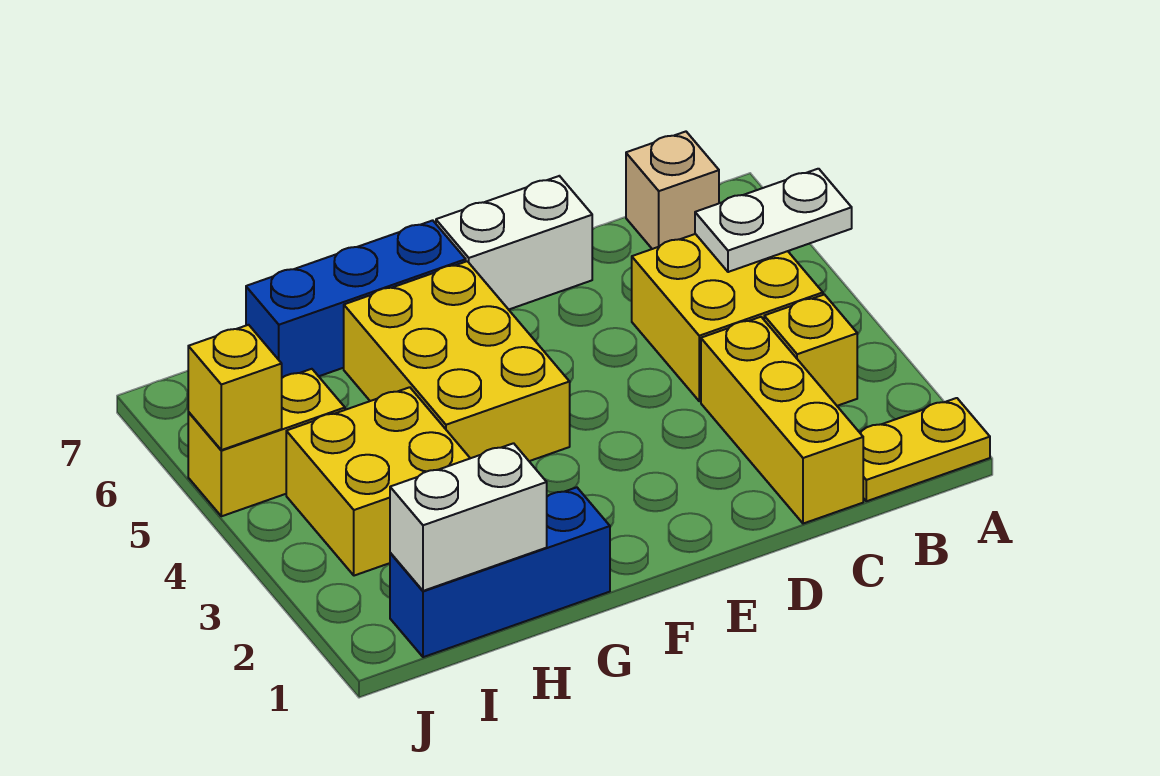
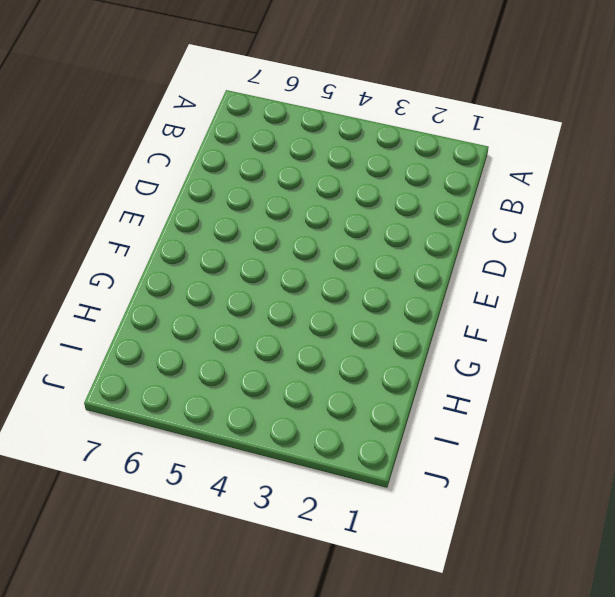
none -> yellow 1x2 plate [860,398,990,501]
none -> yellow 1x1 brick [764,294,857,406]
none -> yellow 2x2 brick [632,234,823,401]

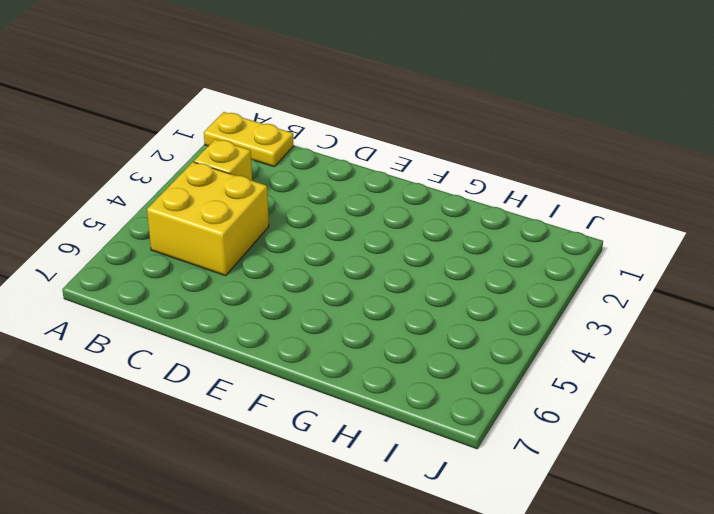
none -> tan 1x1 brick [626,132,719,249]
none -> yellow 1x3 brick [701,317,863,524]
none -> white 1x2 brick [436,176,592,310]

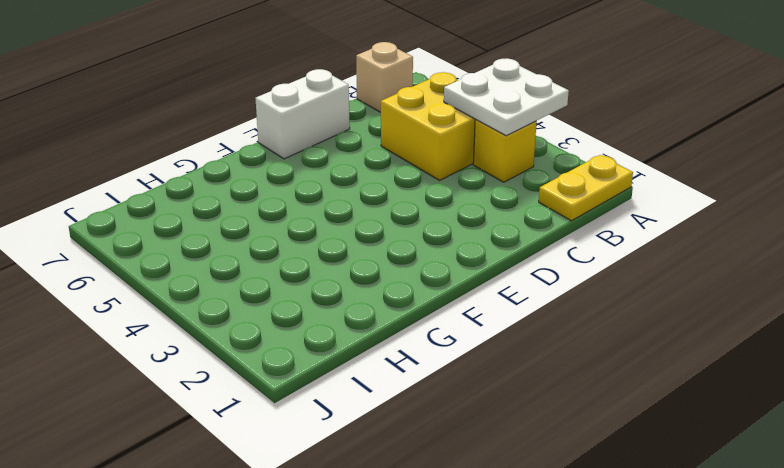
white 2x2 plate [444,58,569,136] -> none
none -> yellow 1x3 brick [701,317,863,524]
none -> yellow 2x3 brick [344,261,570,461]
none -> blue 1x3 brick [246,220,466,378]

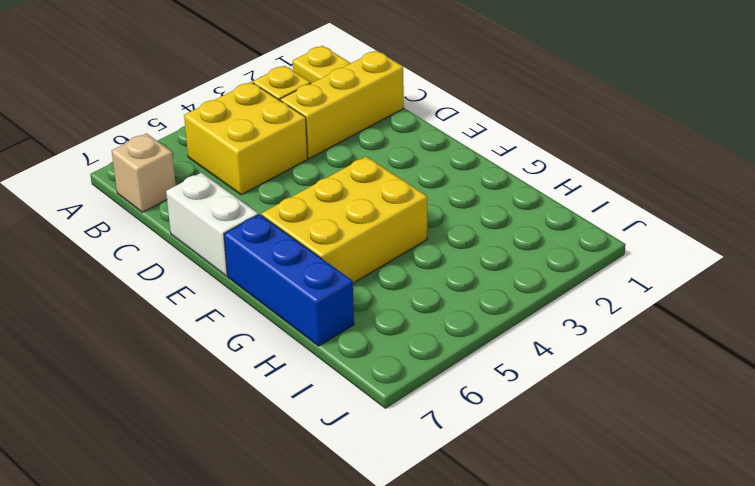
none -> blue 1x3 brick [390,487,610,657]
none -> yellow 2x2 brick [286,387,470,576]
none -> yellow 1x2 brick [188,369,345,516]

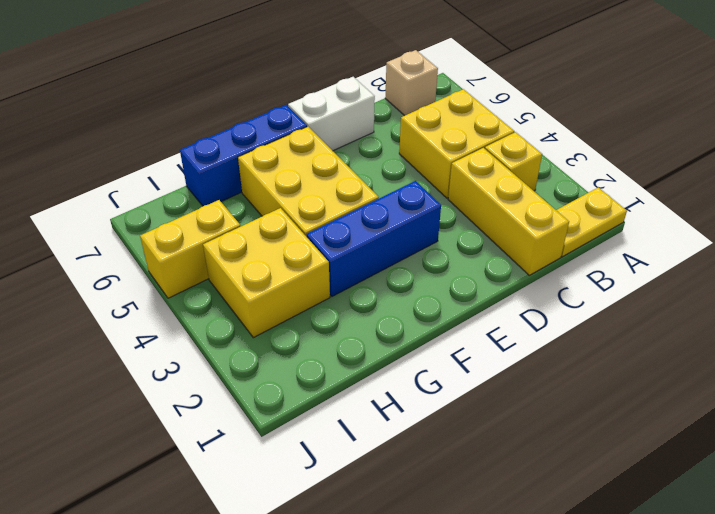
blue 1x3 brick [307,181,441,296] -> blue 1x3 brick moved to [390,487,610,657]
none -> white 1x2 plate [695,169,852,272]
none -> white 1x2 brick [390,443,547,591]
none -> yellow 1x1 brick [188,325,282,450]

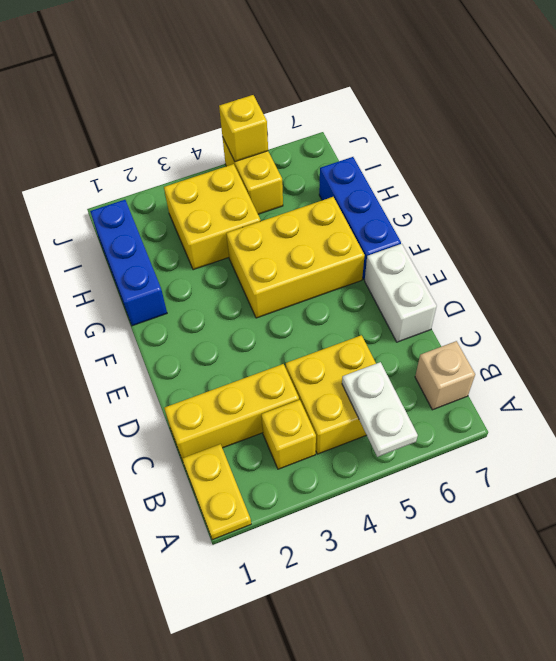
none -> white 1x2 brick [390,443,547,591]

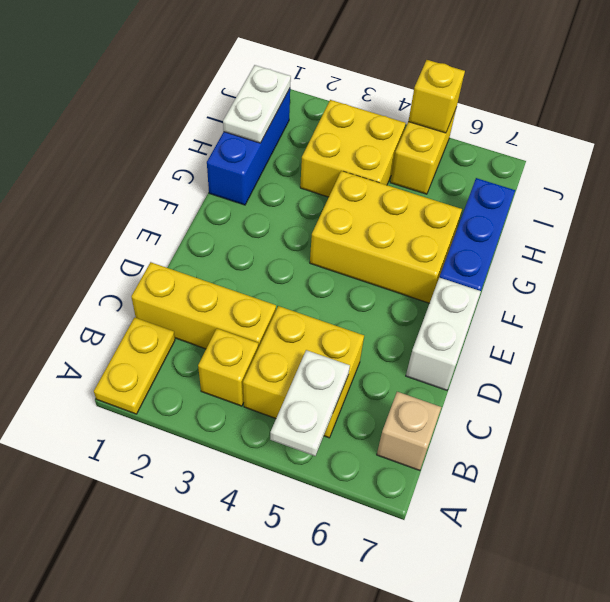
white 1x2 plate [223,65,291,143] -> white 1x2 brick [390,443,547,591]

